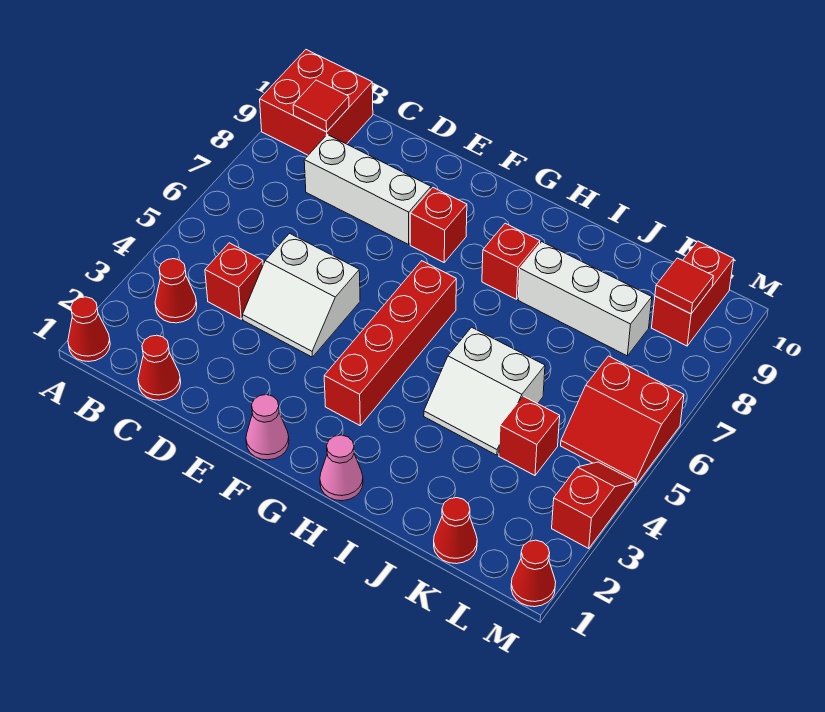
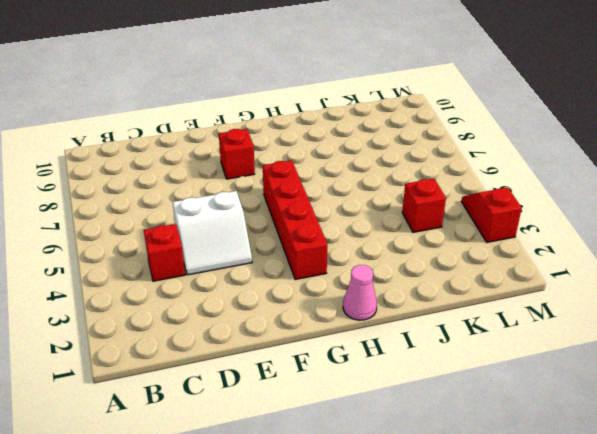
none -> red 1x1 cone [68,297,110,361]
none -> red 2x2 brick [260,50,373,155]
none -> red 1x1 cone [155,259,197,323]

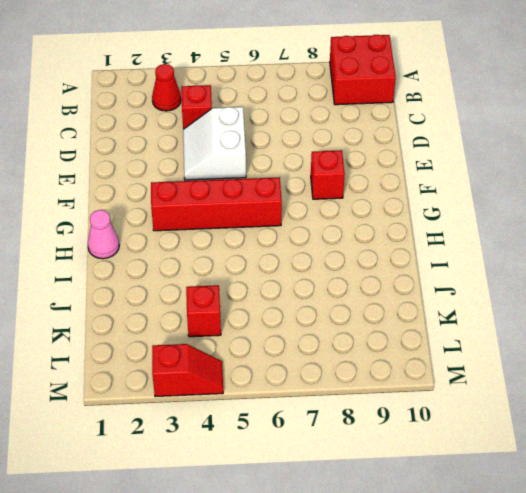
none -> red 1x1 cone [68,297,110,361]
none -> red 1x1 cone [138,335,181,400]
none -> white 1x3 brick [304,135,431,244]

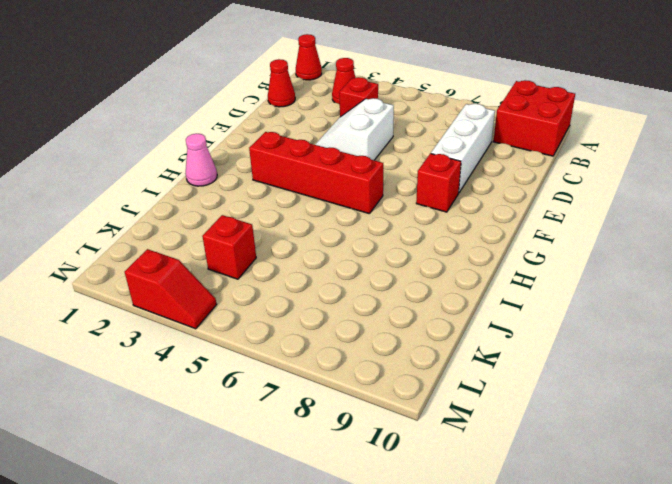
none -> pink 1x1 cone [246,395,289,460]
none -> red 1x1 brick [482,223,540,299]
none -> white 2x2 slope [424,327,545,455]

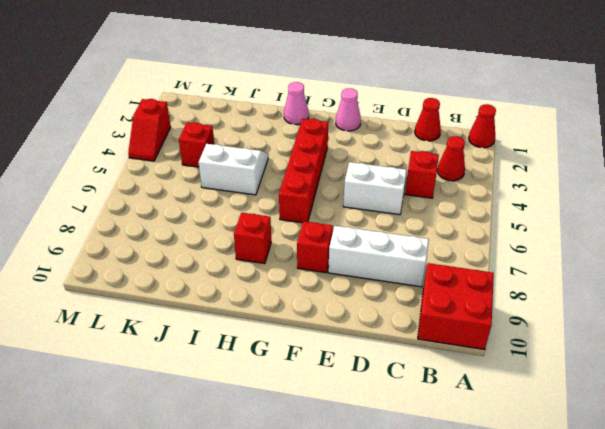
none -> white 1x3 brick [518,242,652,356]
none -> red 1x1 cone [434,498,477,564]
none -> red 2x2 slope [561,356,684,485]

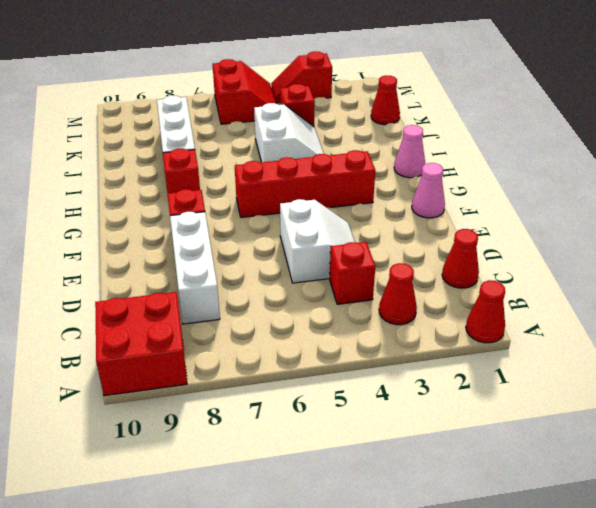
none -> red 1x2 brick [652,241,734,346]
none -> red 1x1 cone [511,540,556,607]
none -> red 1x1 tile [293,80,349,132]

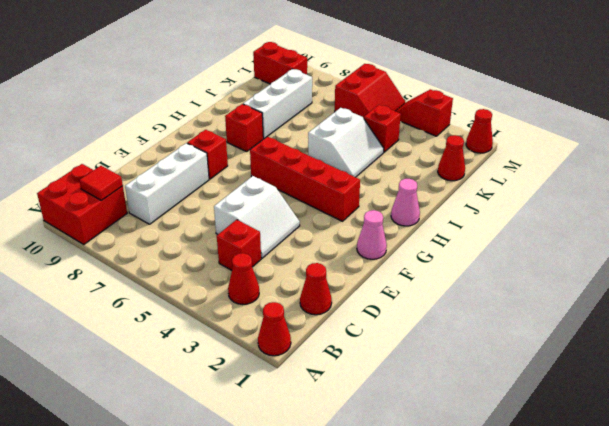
none -> red 1x1 tile [655,258,714,314]

